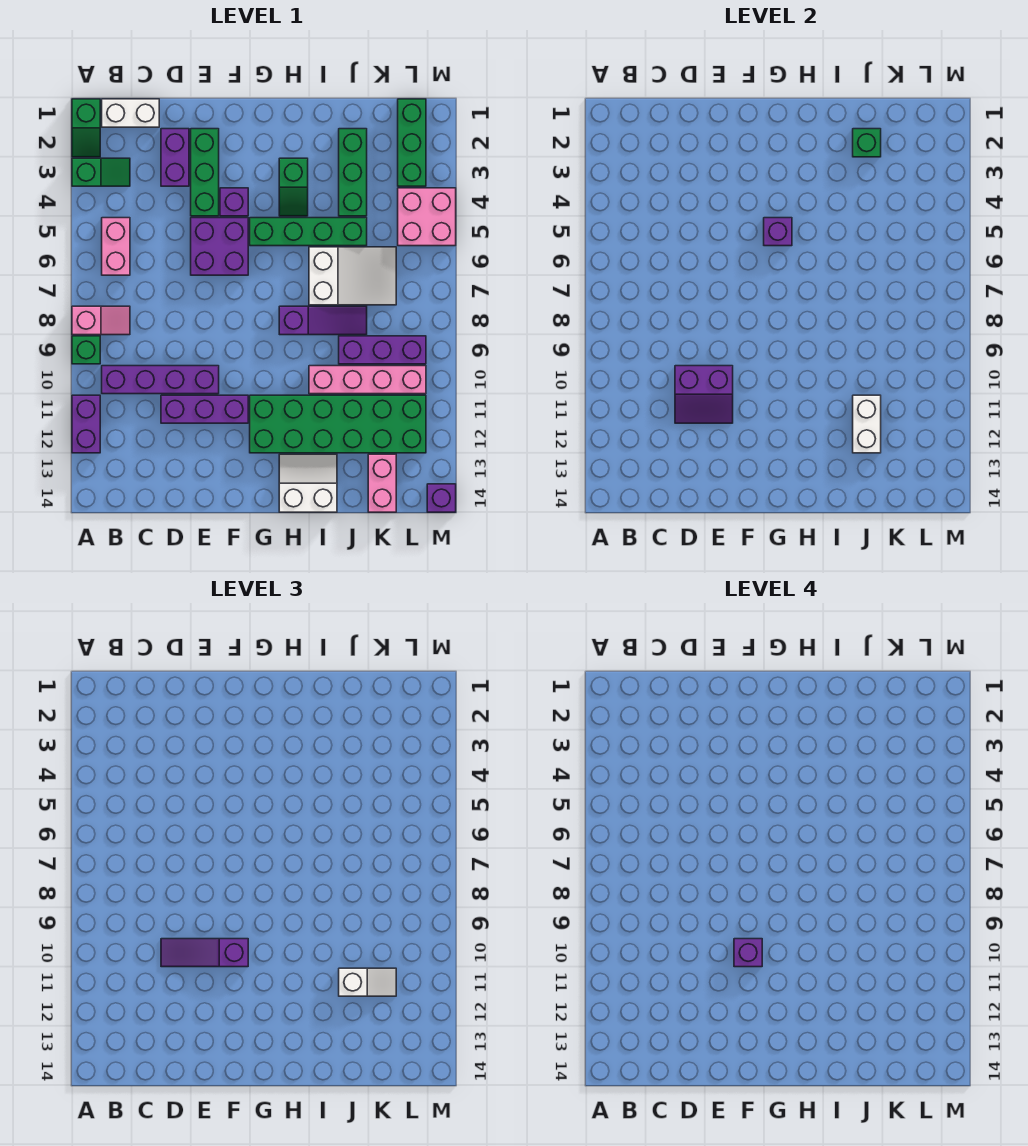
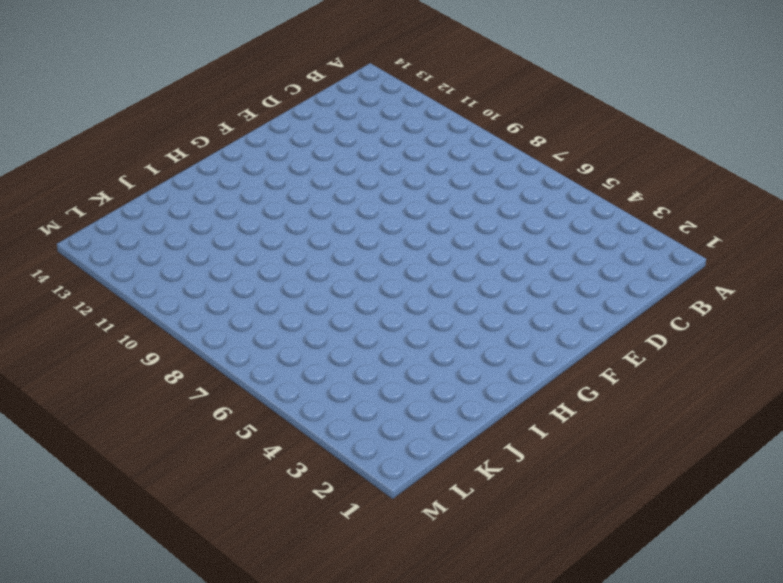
none -> green 1x2 slope [72,99,100,157]
none -> green 1x2 slope [72,158,130,186]
none -> pink 1x2 slope [72,306,130,335]
none -> green 1x1 brick [72,336,100,364]

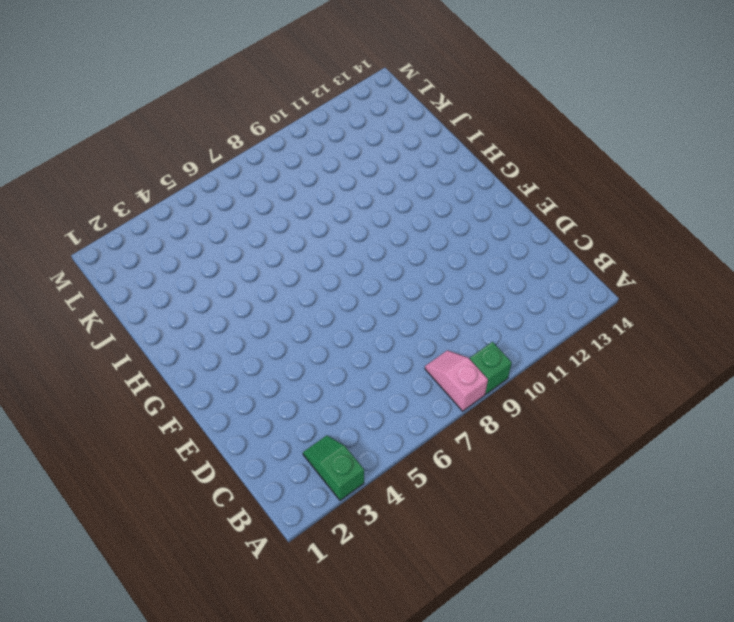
none -> green 1x2 slope [72,99,100,157]
none -> purple 1x2 brick [72,395,100,453]
none -> white 1x2 brick [102,99,159,127]
none -> pink 1x2 brick [102,218,130,275]

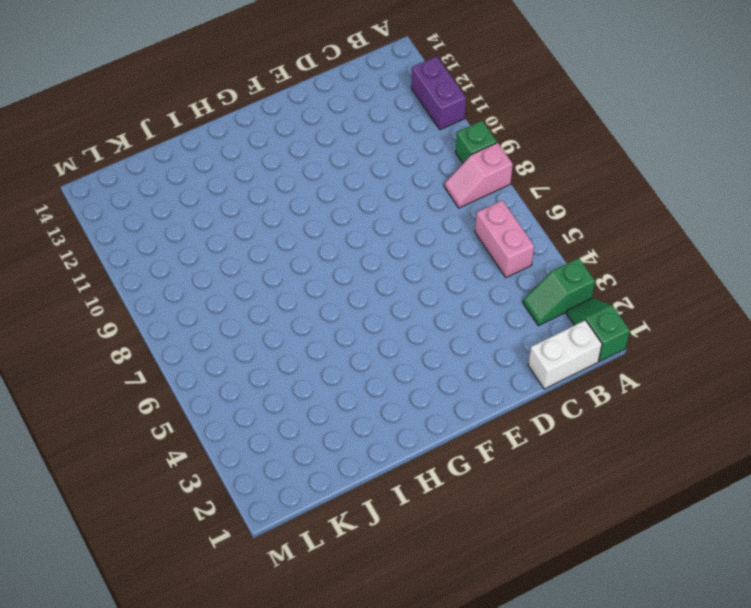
none -> purple 1x4 brick [102,366,219,394]
none -> purple 1x2 brick [161,129,189,186]
none -> purple 1x3 brick [161,395,248,423]
none -> green 1x3 brick [191,129,219,216]

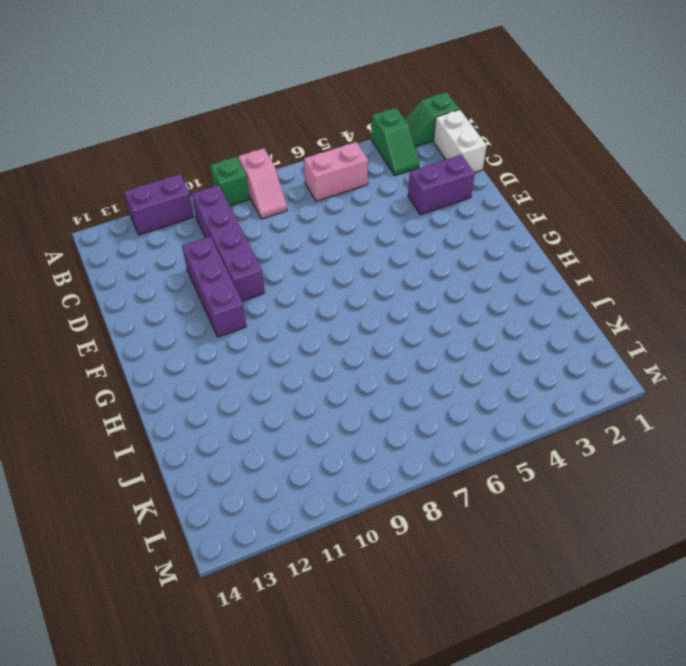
none -> green 1x3 brick [191,129,219,216]
none -> purple 2x2 brick [191,218,248,275]
none -> purple 1x1 brick [220,188,248,216]
none -> green 1x4 brick [250,218,367,246]

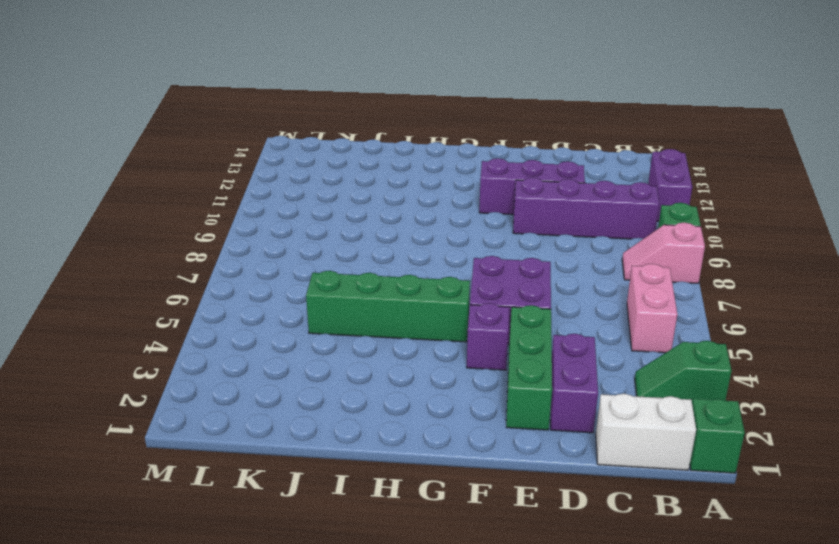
none -> green 2x6 brick [250,395,426,453]
none -> green 1x2 slope [279,158,308,216]
none -> purple 1x3 slope [279,306,367,335]
none -> white 2x2 slope [279,454,337,512]

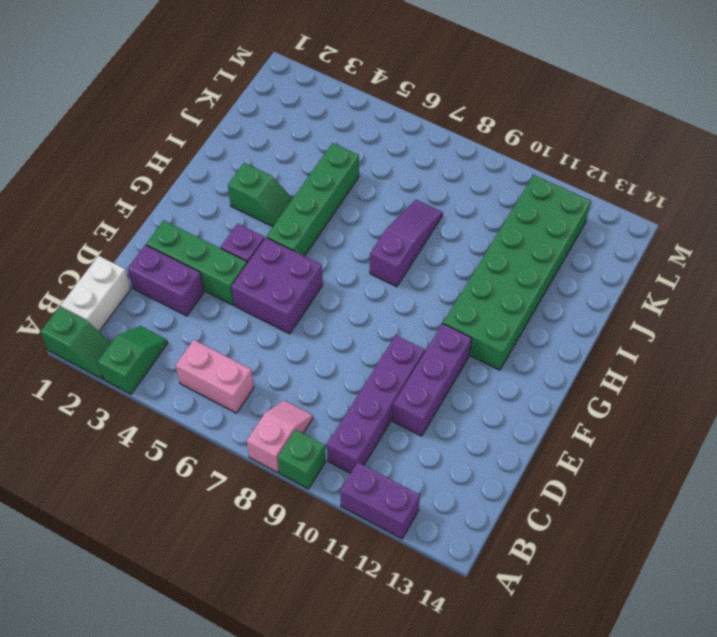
none -> white 2x2 slope [279,454,337,512]
none -> white 2x3 slope [309,247,396,305]
none -> pink 1x4 brick [309,366,426,394]
none -> green 1x3 brick [339,129,367,216]

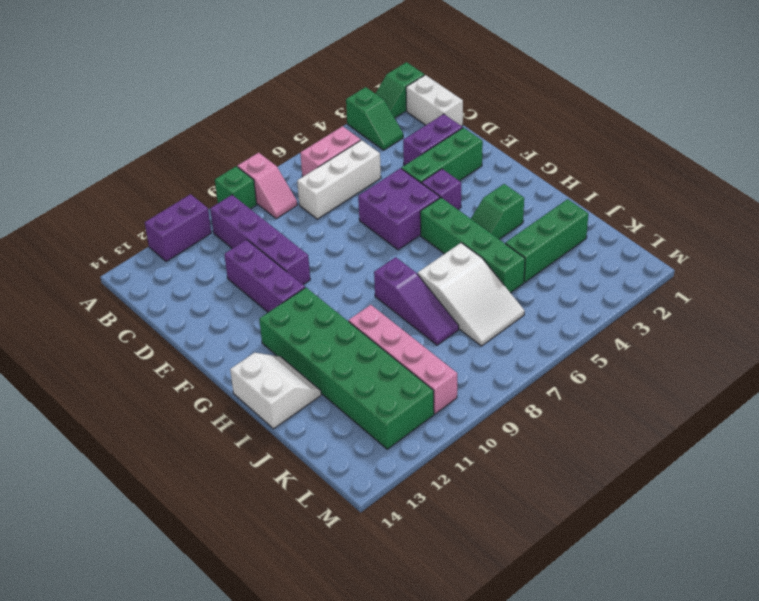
white 1x3 brick [297,140,381,219] -> none
none -> purple 1x3 brick [339,336,426,364]
none -> pink 1x2 brick [368,454,396,512]
none -> green 1x3 brick [398,99,426,186]
none -> pink 2x2 brick [398,188,456,246]

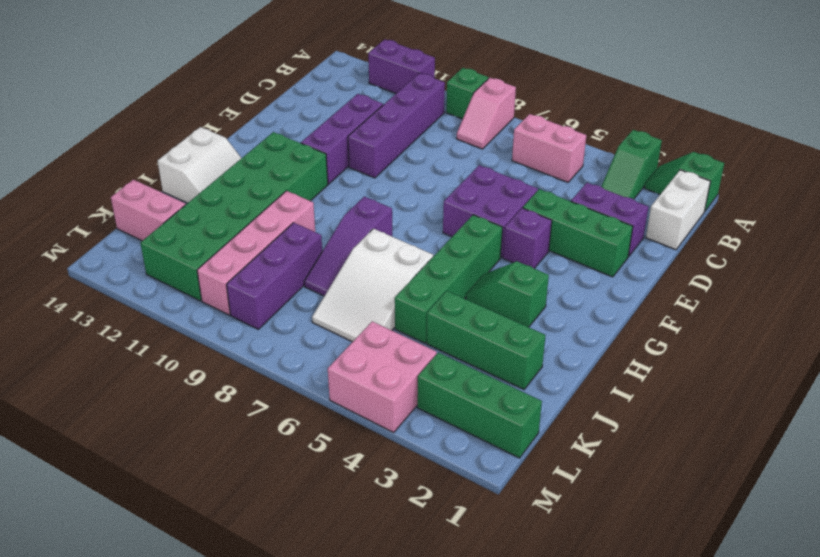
none -> purple 1x1 brick [427,484,456,512]
none -> purple 2x2 slope [675,366,733,423]
none -> purple 1x1 brick [764,218,792,246]
none -> green 1x1 brick [853,129,881,157]

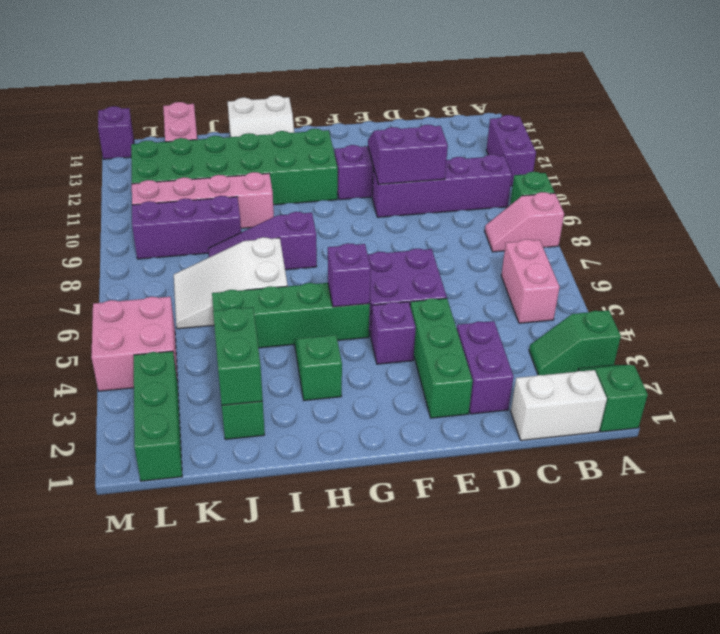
green 1x2 brick [213,307,263,405] -> green 1x1 brick [853,129,881,157]
none -> white 1x2 brick [853,395,881,453]
none -> purple 1x3 slope [161,939,248,967]
none -> white 1x2 slope [339,968,396,996]
none -> purple 1x1 brick [734,939,762,967]

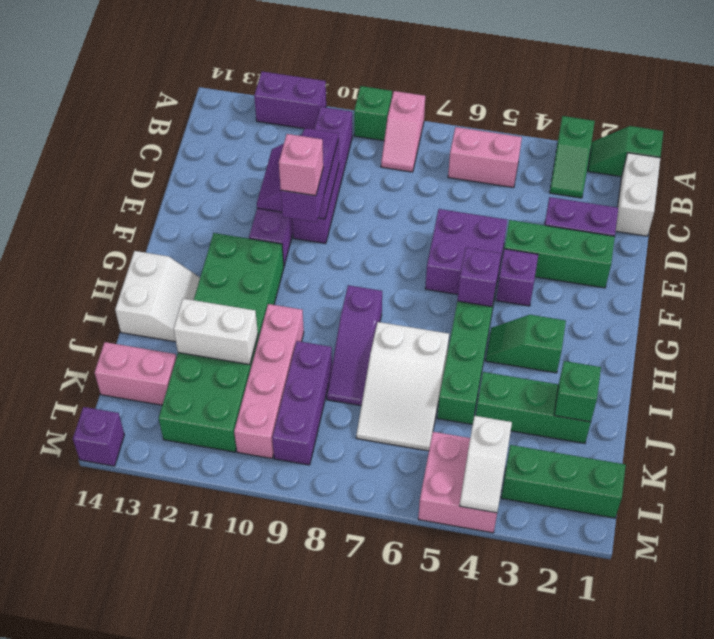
pink 1x1 brick [279,134,323,196] -> purple 1x1 brick [734,939,762,967]
white 1x2 slope [460,416,512,513] -> white 1x2 slope moved to [339,968,396,996]

